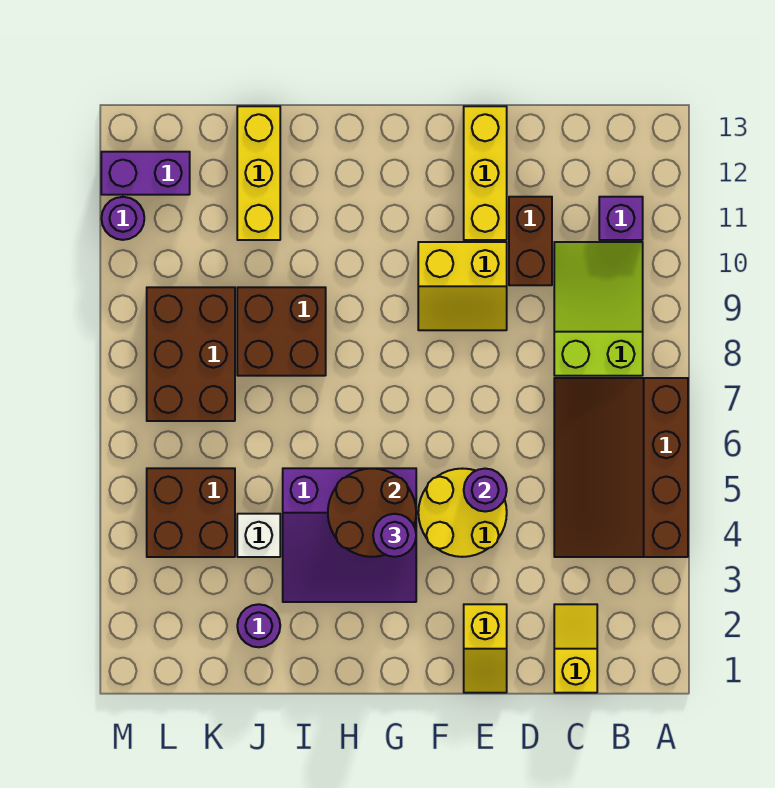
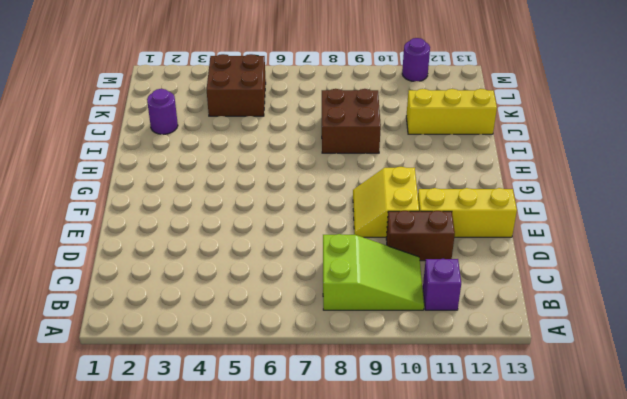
none -> brown 3x4 slope [554,378,688,557]
none -> yellow 1x2 slope [554,604,597,693]
none -> yellow 1x2 slope [464,604,507,693]

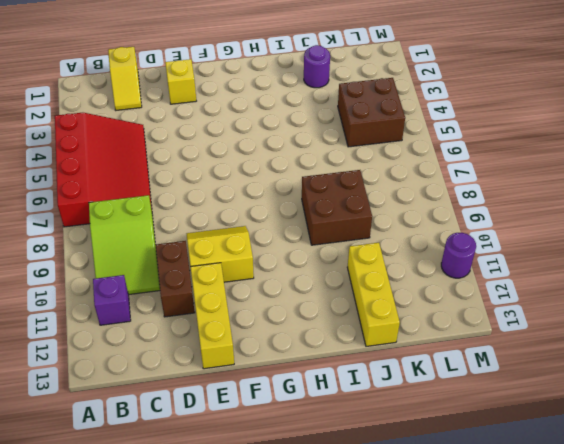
red 3x4 slope [55,113,152,227] -> brown 3x4 slope [554,378,688,557]
none -> yellow 2x2 round brick [418,469,507,557]
none -> purple 3x3 slope [283,468,416,602]
none -> white 1x1 brick [237,514,280,557]

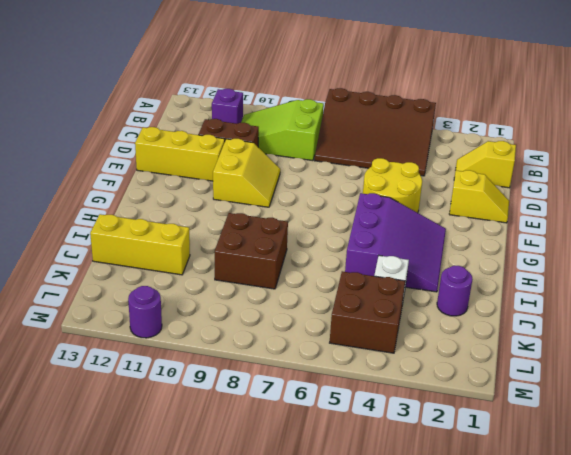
none -> brown 2x3 brick [147,287,235,421]
none -> purple 1x2 brick [101,152,190,195]
none -> purple 1x1 round brick [464,469,507,512]

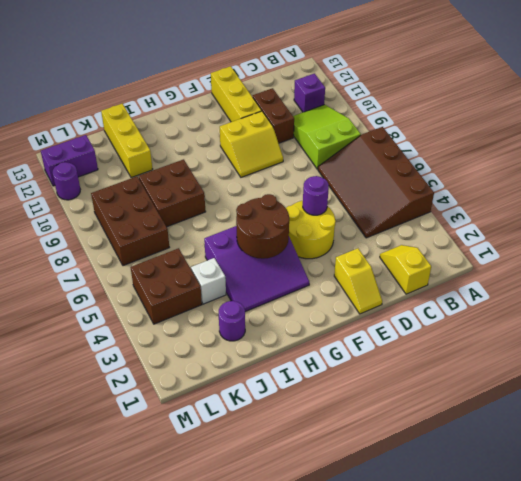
none -> purple 1x1 round brick [373,514,416,557]

